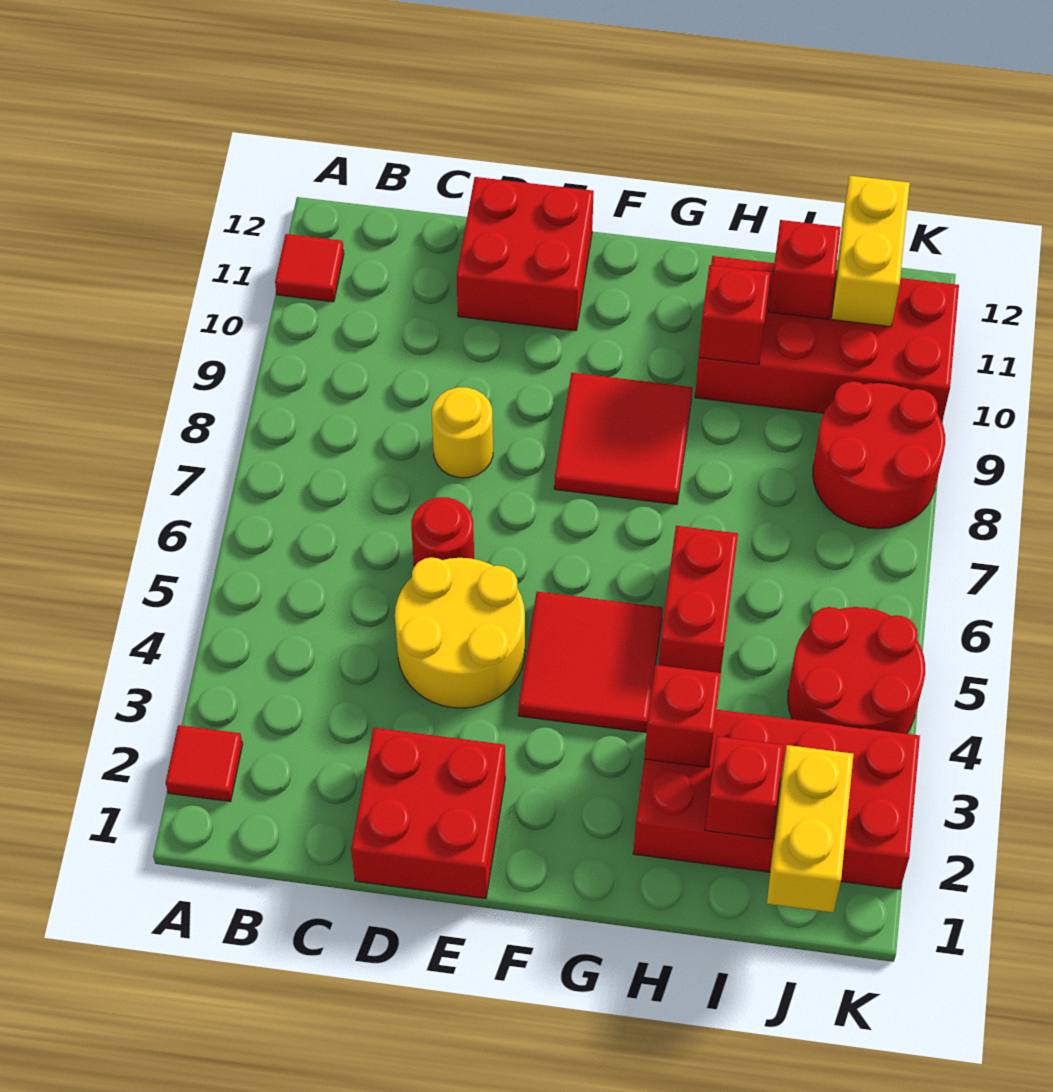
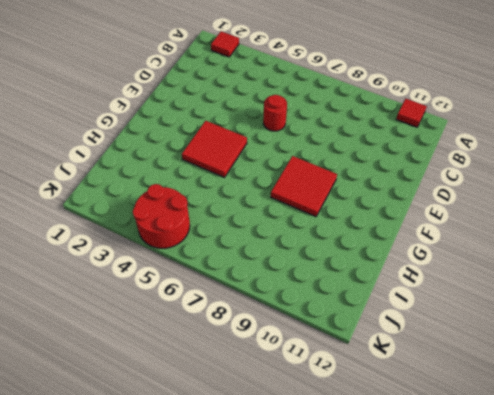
none -> red 2x2 brick [351,728,505,899]
none -> yellow 2x2 round brick [395,557,525,708]
none -> yellow 1x1 round brick [432,387,493,478]

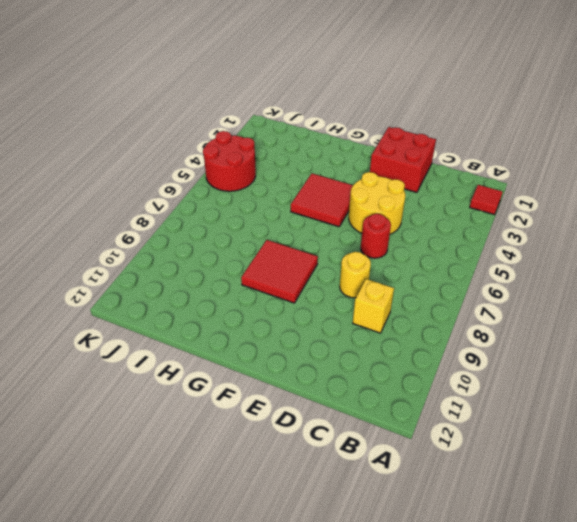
yellow 1x1 brick [353,279,394,333] -> none
none -> red 1x1 tile [275,234,344,302]
none -> red 2x2 brick [456,177,594,331]
none -> red 2x4 brick [633,710,920,889]

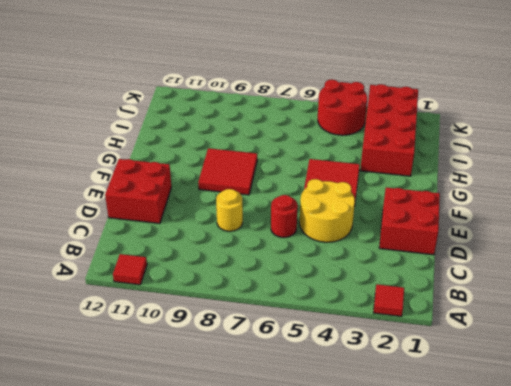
none -> red 1x2 brick [658,526,738,673]
none -> red 2x4 brick [695,256,959,421]
none -> red 2x2 round brick [813,381,945,529]

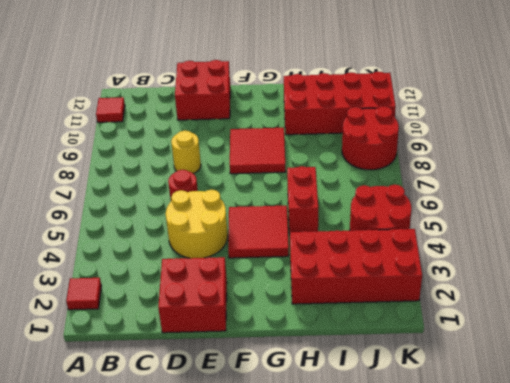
none -> red 1x1 brick [644,665,721,767]
none -> red 1x1 brick [699,265,770,365]
none -> red 1x1 brick [705,736,783,839]

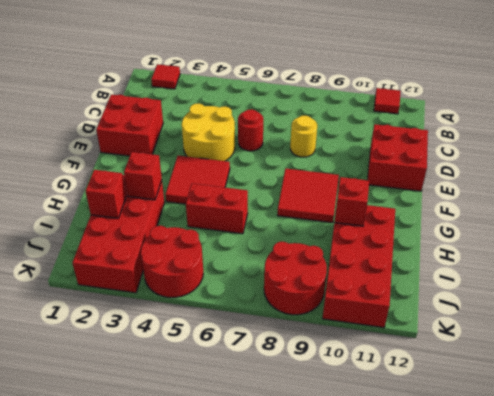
none -> red 1x1 brick [769,220,841,319]
none -> yellow 1x2 brick [767,745,854,912]
none -> yellow 1x2 brick [832,176,910,327]

